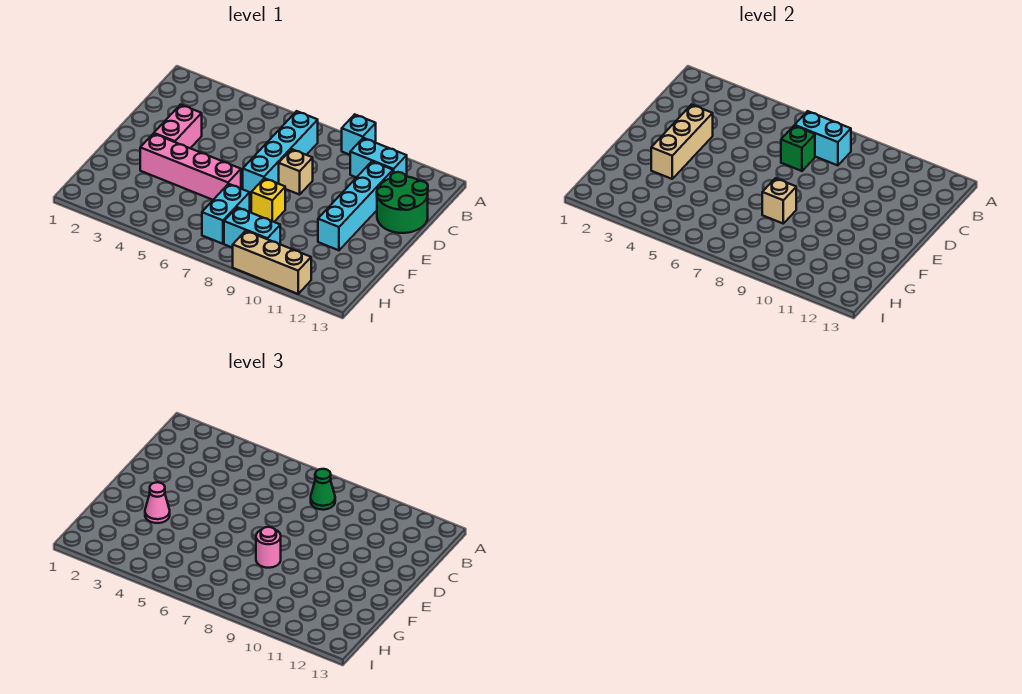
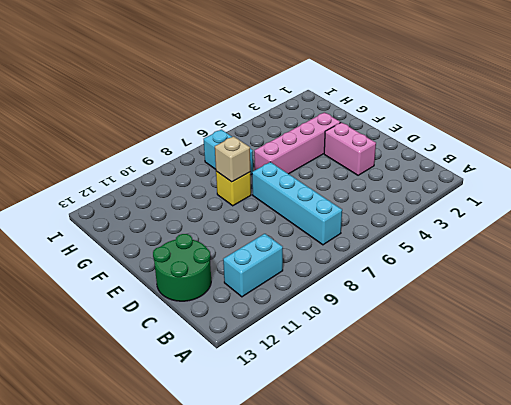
none -> cyan 1x1 brick [342,114,376,155]
none -> cyan 1x4 brick [318,161,393,250]
none -> tan 1x1 brick [279,149,313,195]

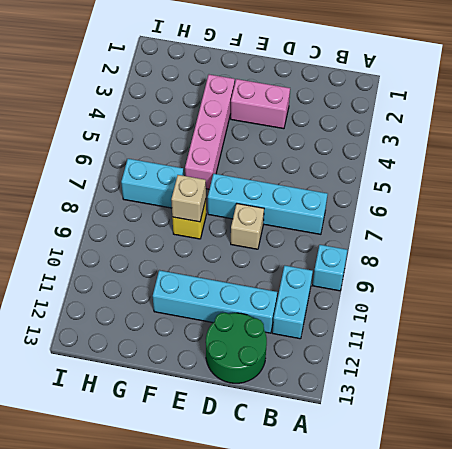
none -> cyan 1x2 brick [224,207,280,248]
none -> tan 1x3 brick [233,231,311,294]
none -> cyan 1x2 brick [795,111,851,165]

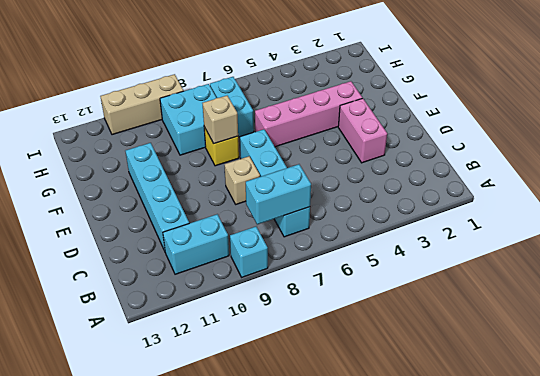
cyan 2x2 brick [160,84,216,155] -> cyan 1x2 brick [224,207,280,248]
none -> green 2x2 round brick [377,172,428,233]
none -> green 1x1 brick [781,126,815,171]
none -> tan 1x3 brick [651,105,713,179]

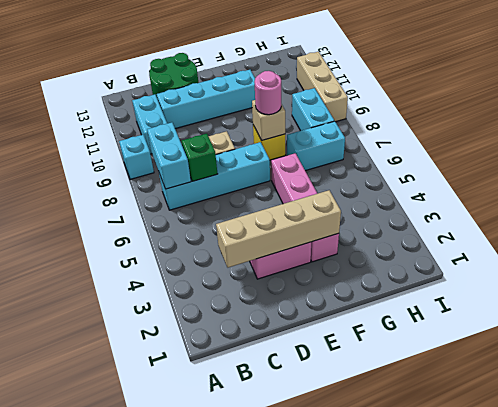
tan 1x4 brick [216,190,341,268] -> tan 1x3 brick [651,105,713,179]
none -> green 1x1 cone [311,469,335,510]
none -> pink 1x1 cone [145,482,170,523]

